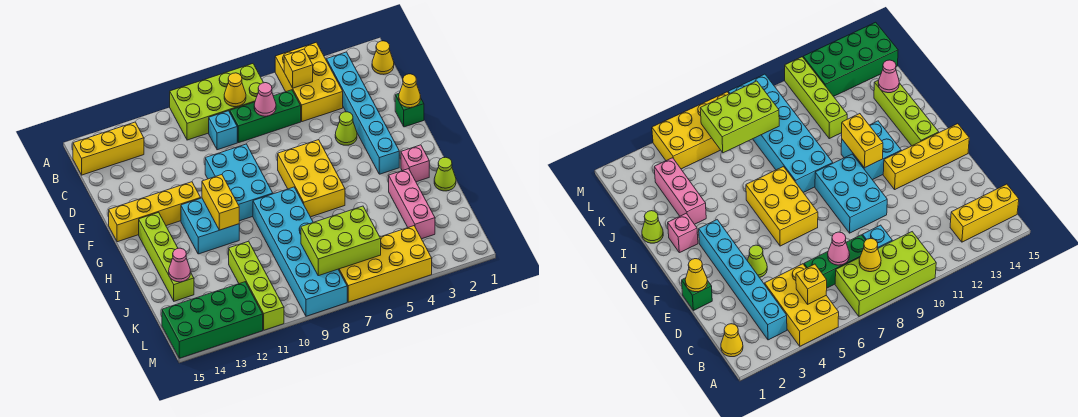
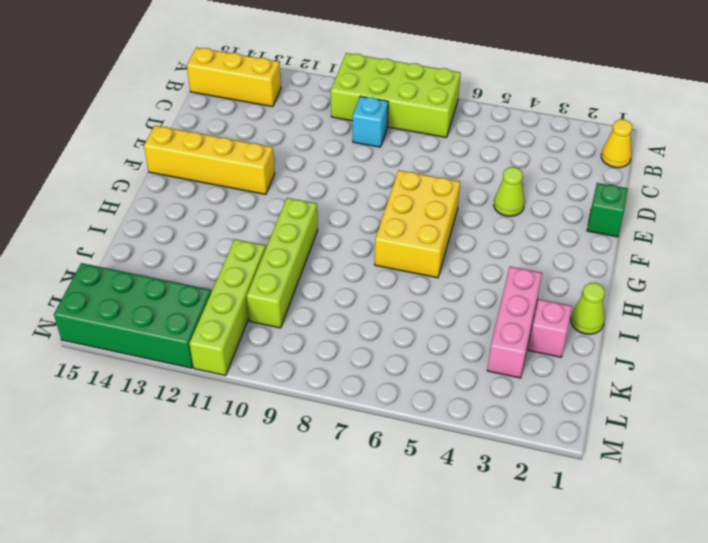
lime 1x4 brick [247,198,318,328] -> lime 1x4 brick moved to [139,212,194,301]
pink 1x1 brick [529,299,572,357] -> pink 1x1 brick moved to [401,145,429,182]
none -> yellow 2x3 brick [275,42,343,122]
none -> cyan 1x6 brick [326,52,399,174]
none -> green 1x3 brick [230,90,301,143]

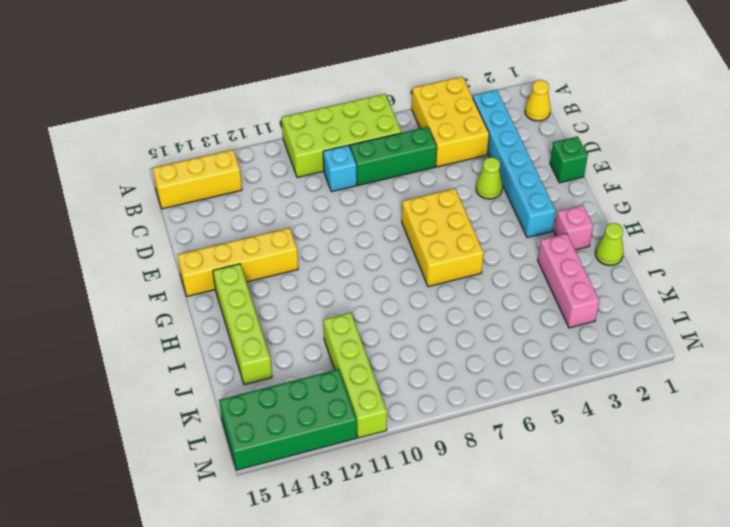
none -> cyan 2x3 brick [205,144,273,221]
none -> cyan 2x2 brick [181,198,239,254]
none -> cyan 2x6 brick [253,187,347,316]

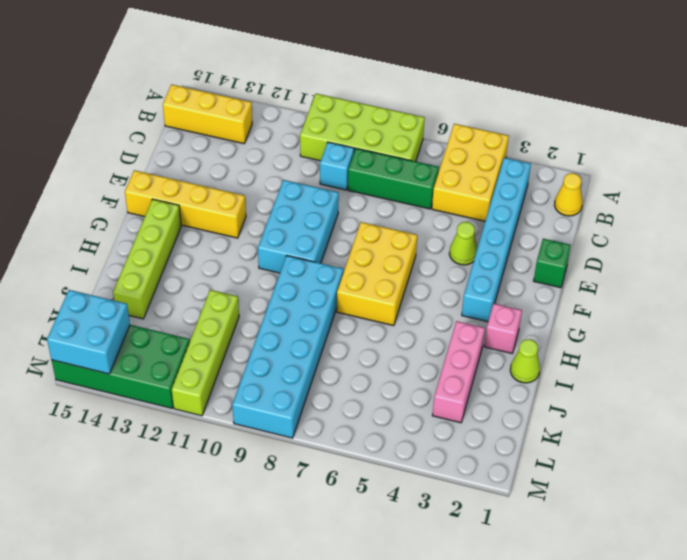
cyan 2x2 brick [47,290,130,374] -> cyan 2x2 brick moved to [181,198,239,254]
none -> yellow 2x4 brick [338,226,432,302]
none -> yellow 1x1 brick [284,49,313,88]
none -> yellow 1x1 cone [224,73,246,107]

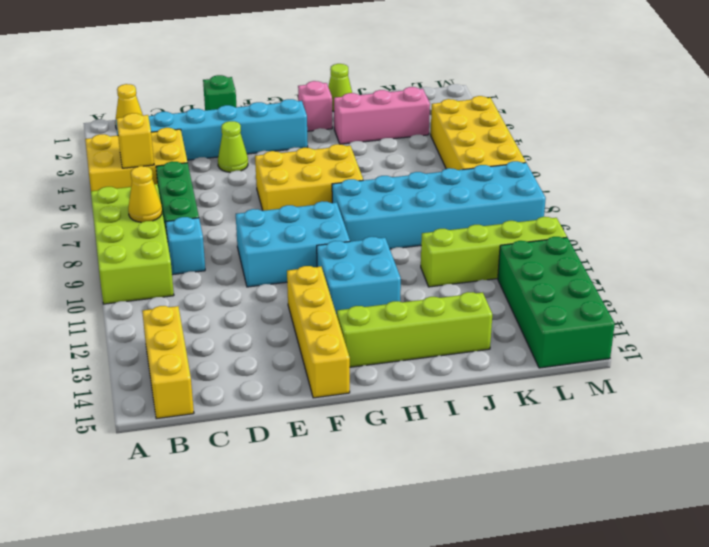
none -> pink 1x1 cone [254,83,276,116]
none -> yellow 1x1 cone [399,74,421,108]
none -> yellow 1x2 brick [202,175,239,230]

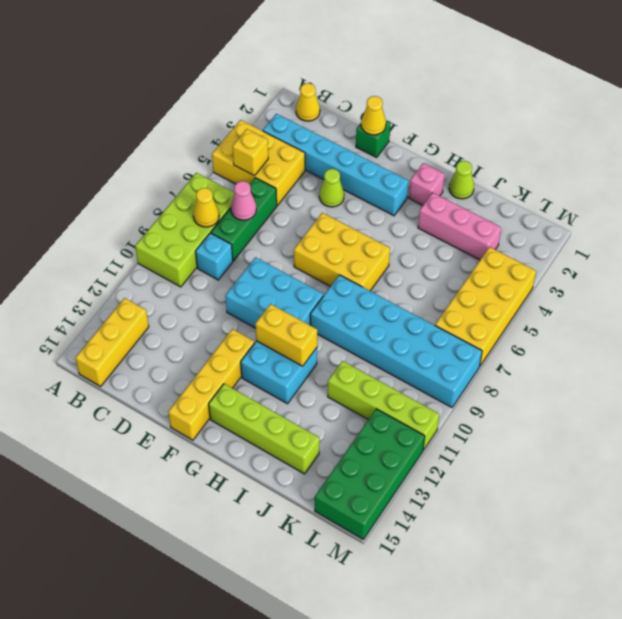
none -> pink 1x1 cone [169,248,190,282]
none -> lime 2x3 brick [301,206,381,276]

